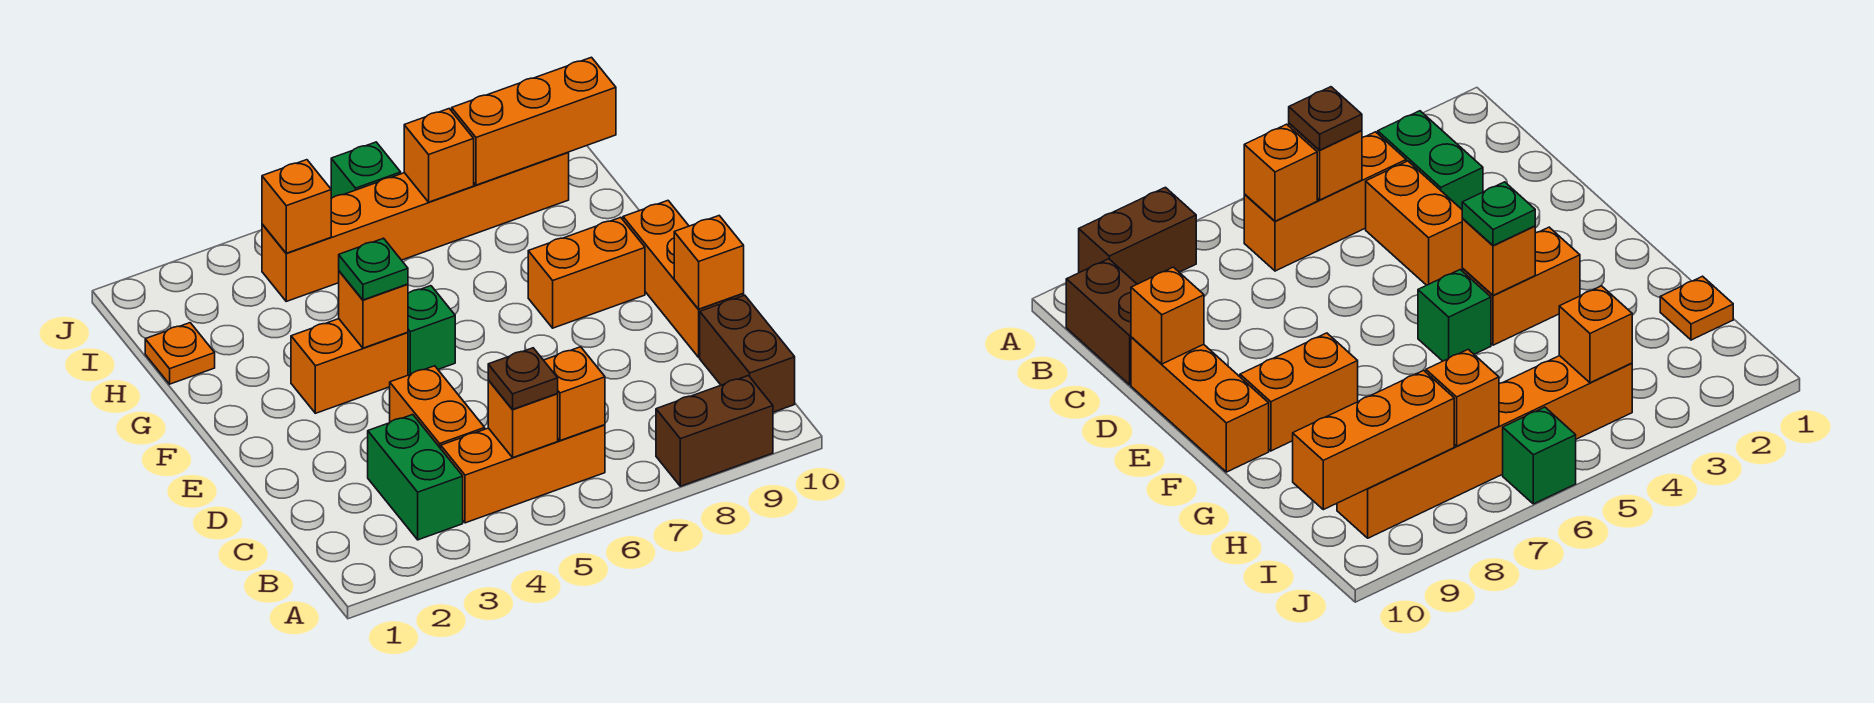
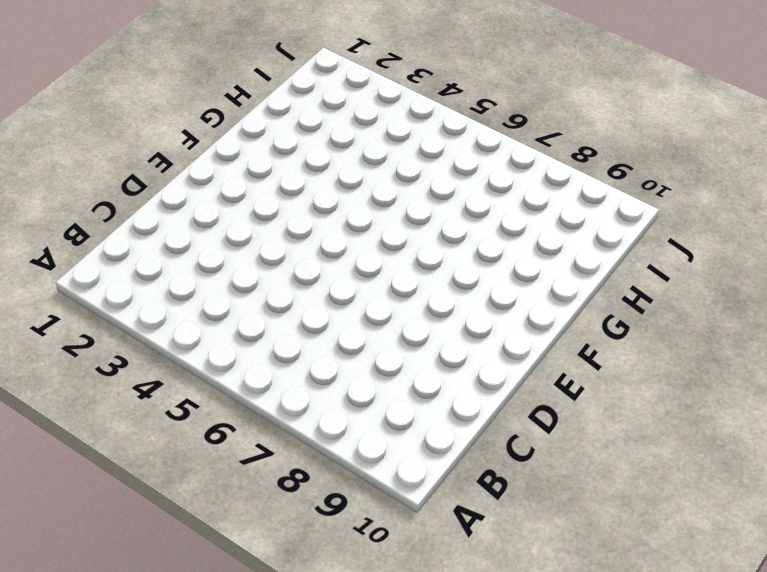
none -> brown 1x2 brick [656,376,773,486]
none -> green 1x2 brick [368,415,463,540]
none -> orange 1x3 brick [441,425,605,523]

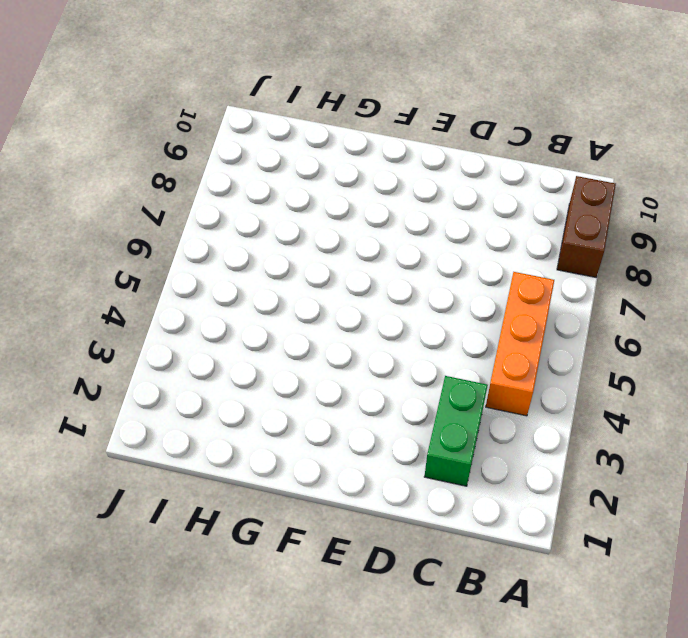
green 1x2 brick [424,376,488,486] -> green 1x2 brick turned to [368,415,463,540]
none -> brown 1x2 brick [700,295,795,412]
none -> orange 1x2 brick [390,366,485,448]
none -> orange 1x3 brick [623,201,744,357]

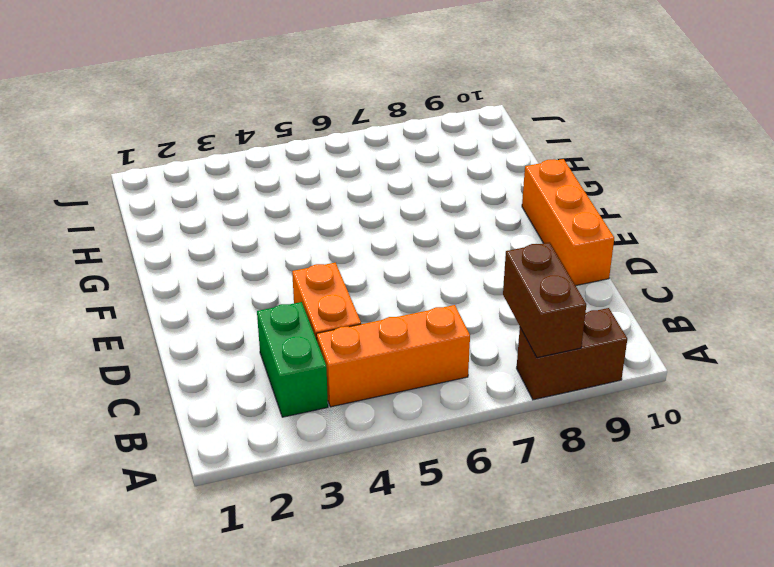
brown 1x2 brick [503,242,586,358] -> brown 1x2 brick moved to [700,295,795,412]
none -> orange 1x2 brick [291,319,408,413]
none -> green 1x1 brick [408,286,455,375]
none -> orange 1x2 brick [528,217,645,328]

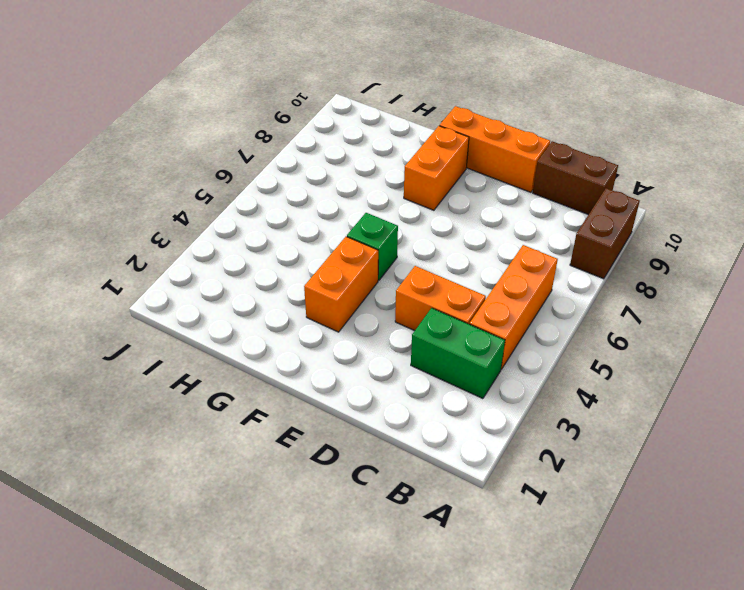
none -> orange 1x1 plate [145,323,215,384]
none -> orange 1x6 brick [262,152,569,301]
none -> green 1x1 brick [331,142,401,199]

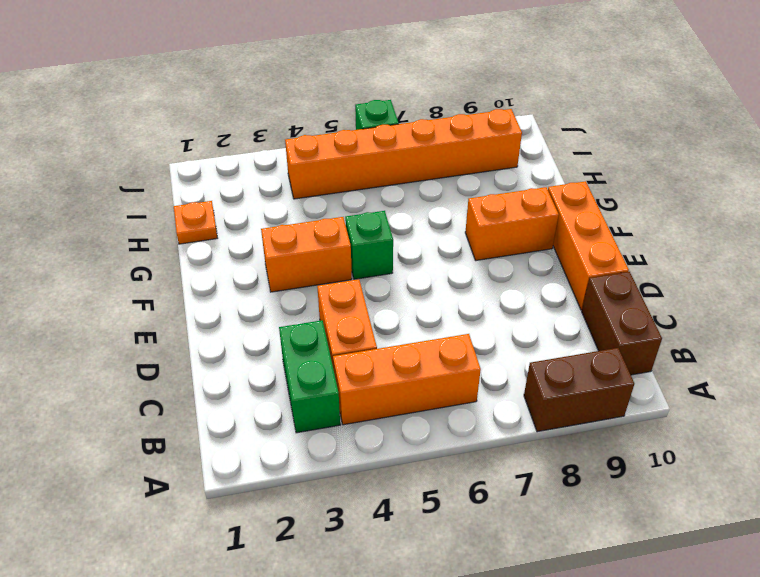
none -> orange 1x1 brick [488,380,558,457]
none -> orange 1x1 brick [544,347,605,441]
none -> orange 1x1 brick [674,216,744,309]

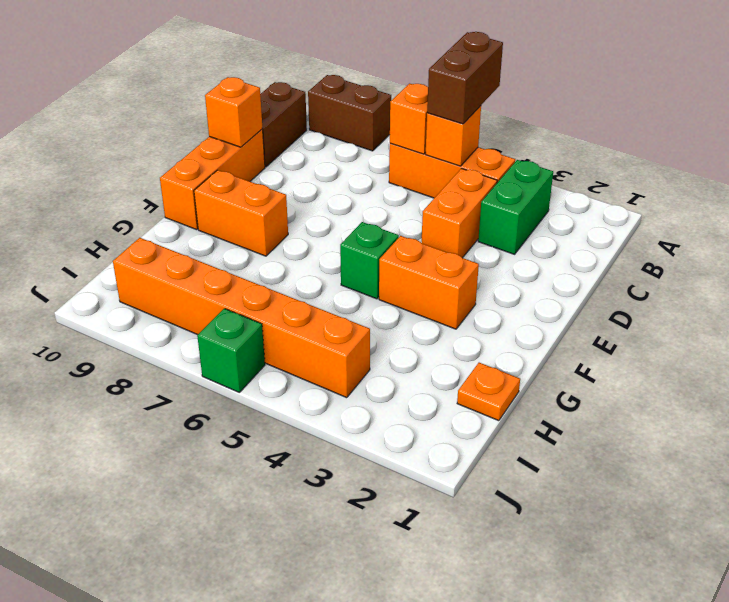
brown 1x2 brick [427,32,503,124] -> brown 1x1 plate [488,348,558,410]
none -> orange 1x1 brick [339,271,408,348]
none -> orange 1x1 brick [262,160,331,253]
none -> orange 1x1 brick [404,109,474,202]

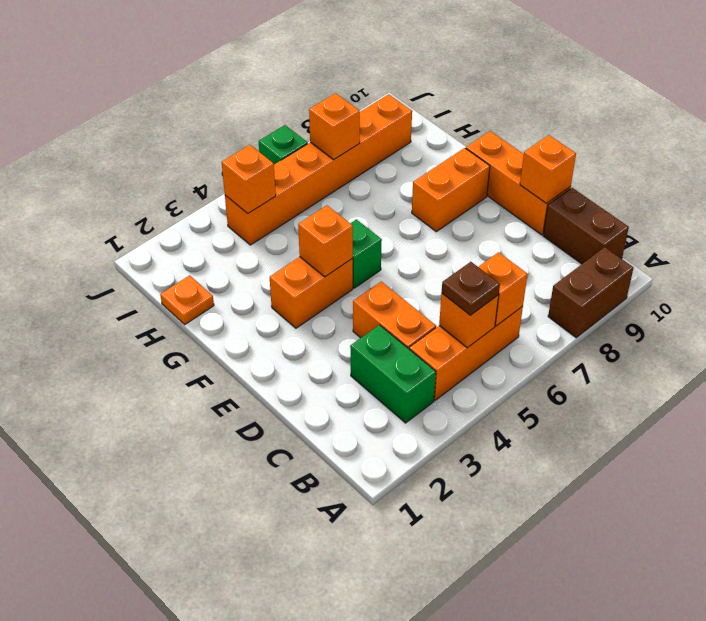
none -> orange 1x3 brick [452,57,616,185]
none -> green 1x1 plate [339,238,408,300]

